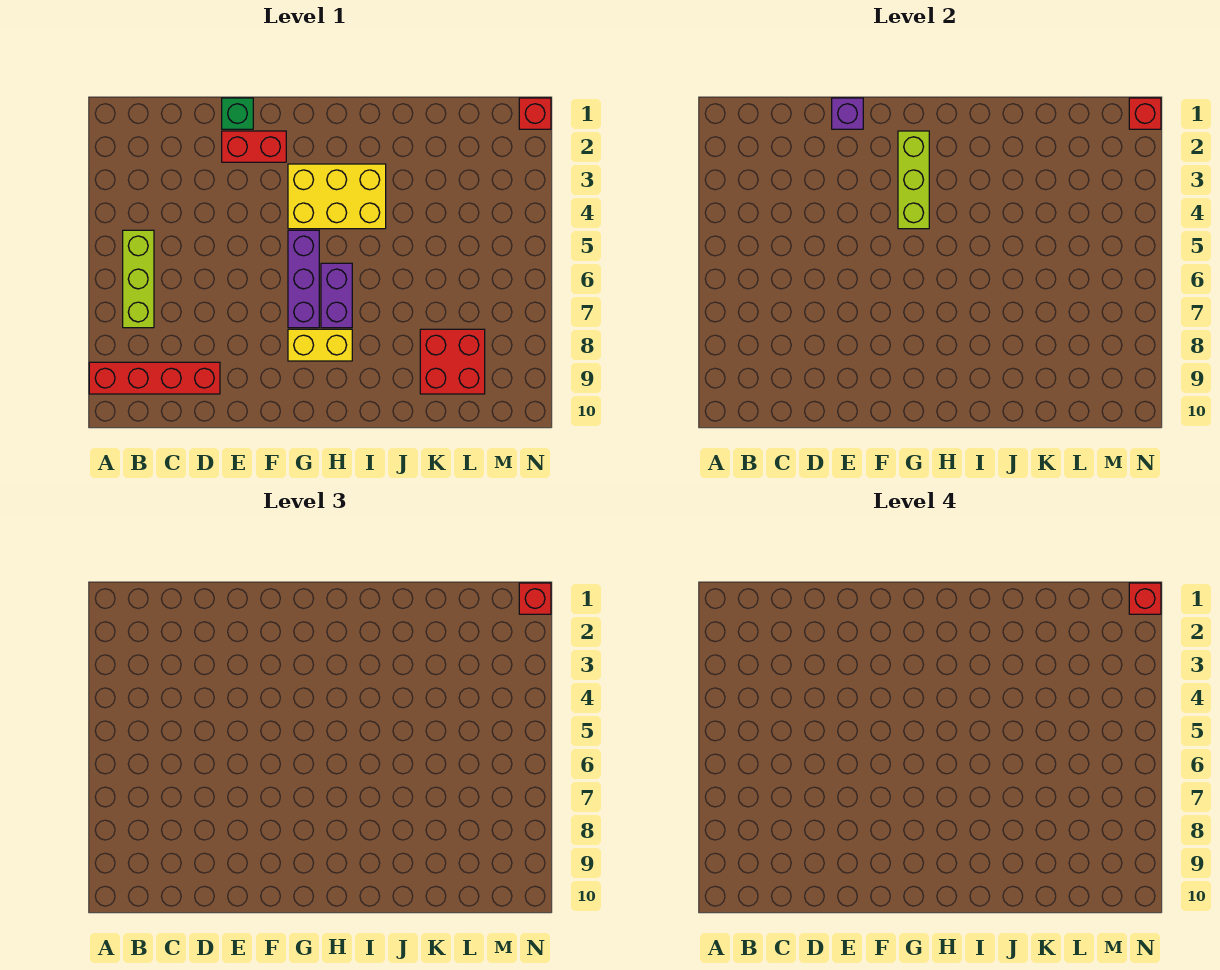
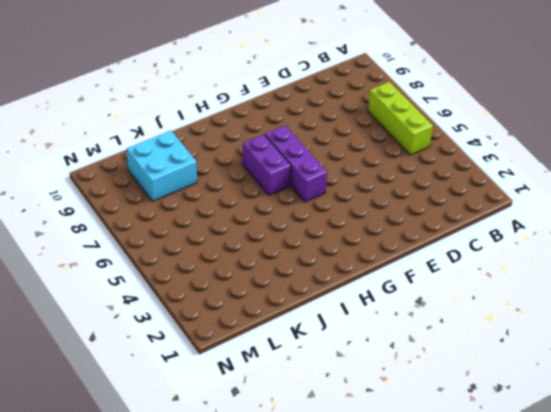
cyan 2x2 brick [127,131,197,201] -> red 2x2 brick [420,329,485,394]
none -> red 1x4 brick [89,362,220,394]
none -> green 1x1 brick [222,98,253,129]
none -> red 1x2 brick [222,131,286,162]

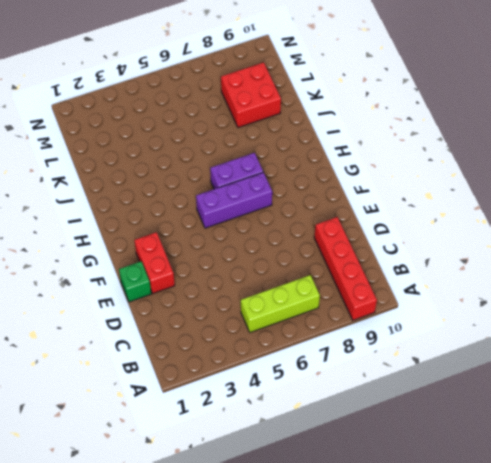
none -> yellow 2x3 brick [288,164,386,229]
none -> yellow 1x2 brick [288,329,352,361]
none -> red 1x1 brick [519,98,551,129]

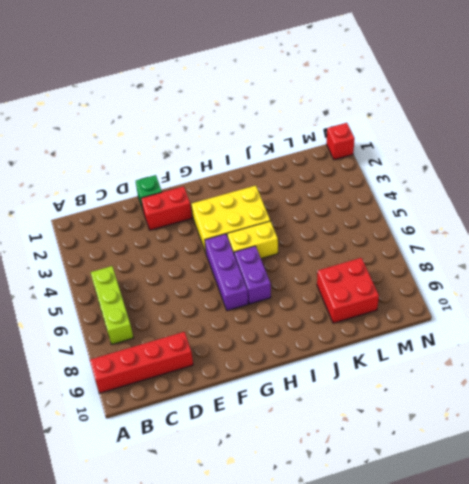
yellow 1x2 brick [227,221,278,258] -> yellow 1x2 brick moved to [288,329,352,361]
none -> purple 1x1 brick [832,98,863,129]
none -> lime 1x3 brick [898,131,929,229]
none -> red 1x1 brick [1129,98,1161,129]

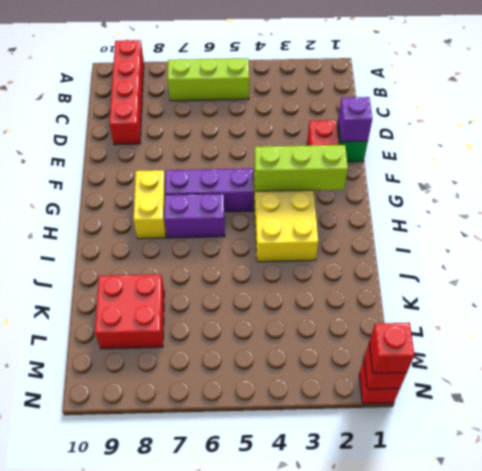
none -> red 1x1 brick [1129,583,1161,614]

